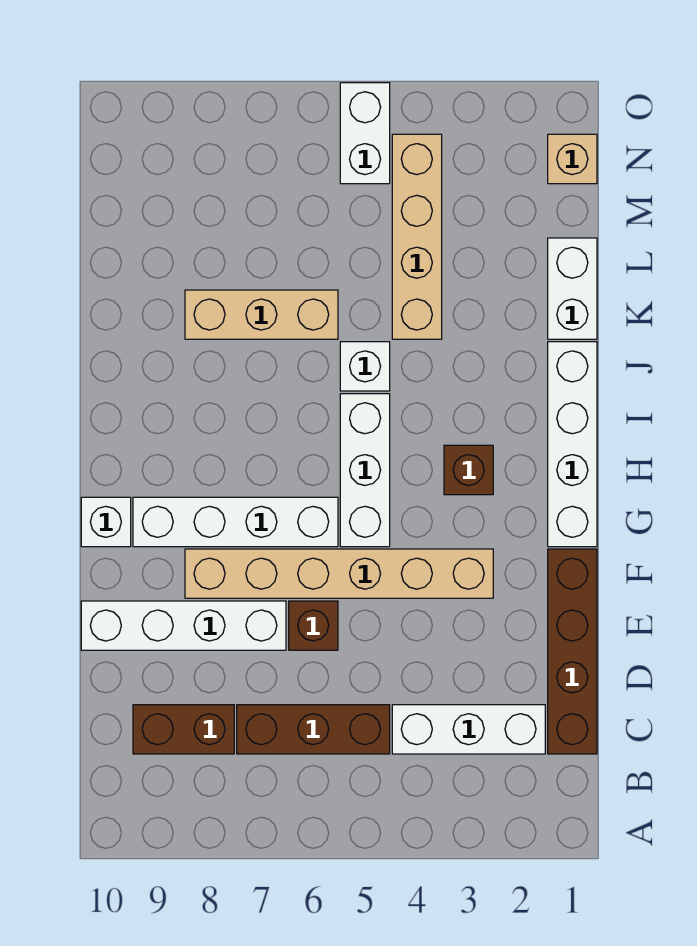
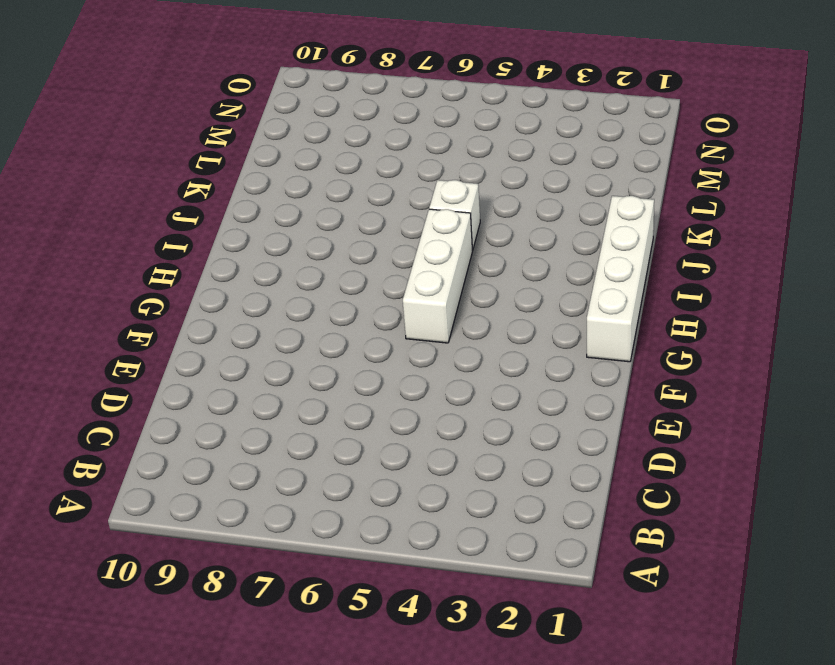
none -> brown 1x4 brick [548,549,597,754]
none -> white 1x3 brick [392,705,545,754]
none -> brown 1x3 brick [237,705,390,754]

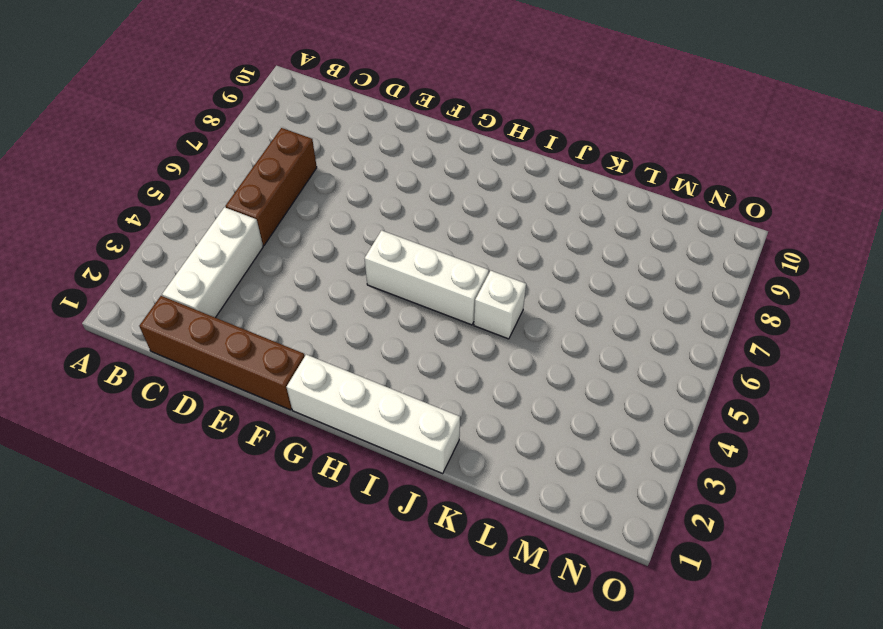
none -> brown 1x2 brick [133,705,234,754]
none -> brown 1x1 brick [289,601,338,650]
none -> white 1x4 brick [81,601,286,650]

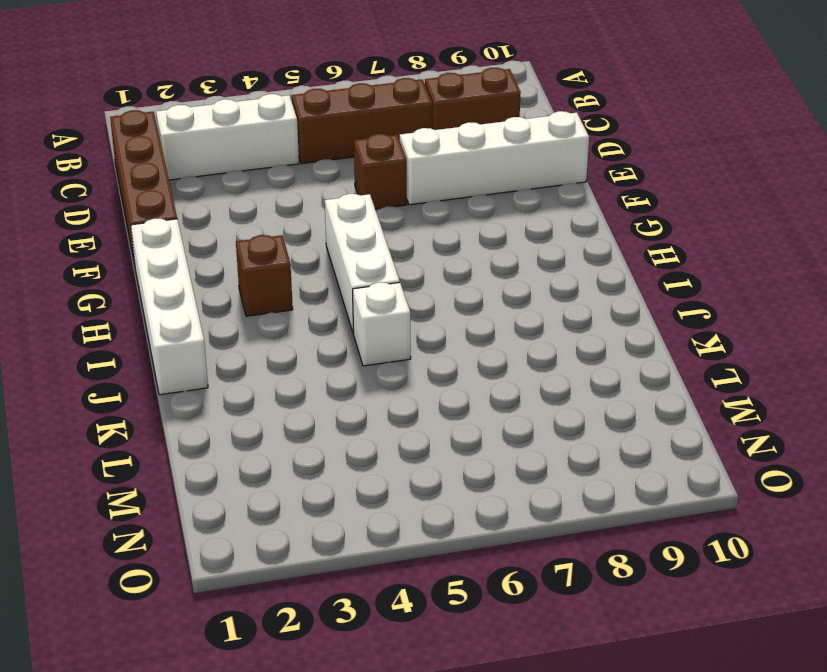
none -> tan 1x6 brick [185,549,493,598]
none -> white 1x4 brick [133,497,338,547]
none -> white 1x1 brick [81,497,131,547]

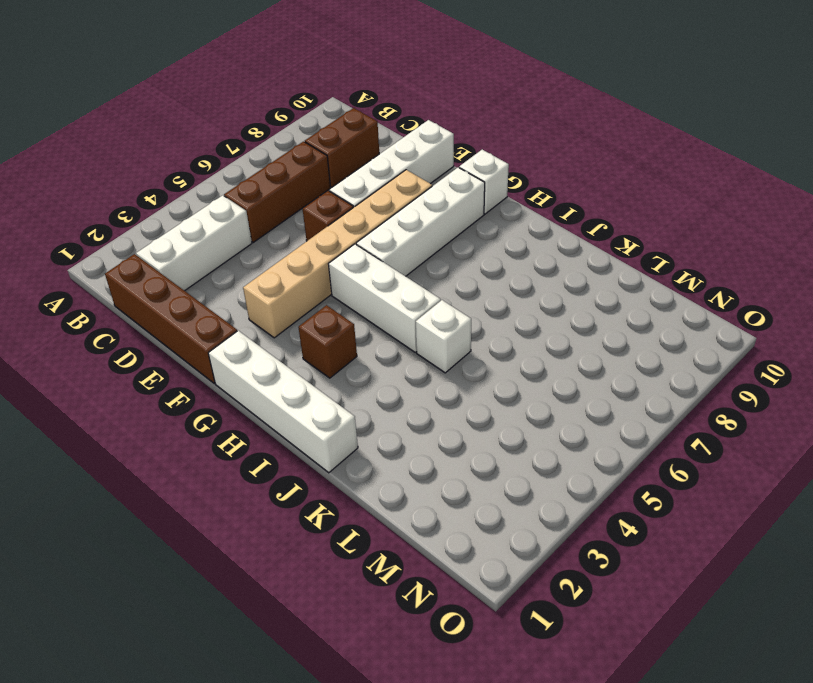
none -> white 1x2 brick [548,238,597,339]
none -> tan 1x4 brick [392,134,442,339]
none -> tan 1x3 brick [185,290,338,339]

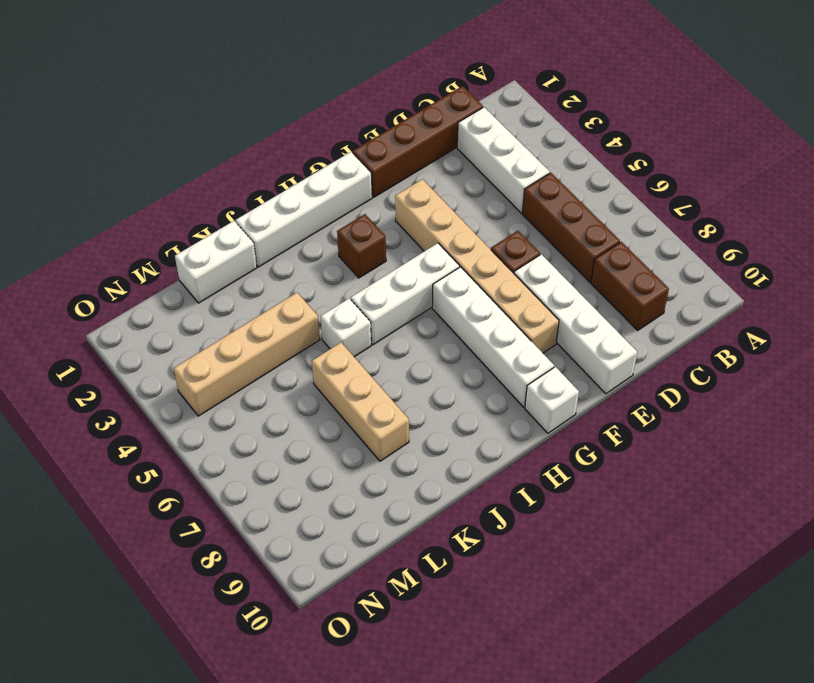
none -> tan 1x1 brick [548,134,597,184]
none -> white 1x2 brick [340,83,390,184]

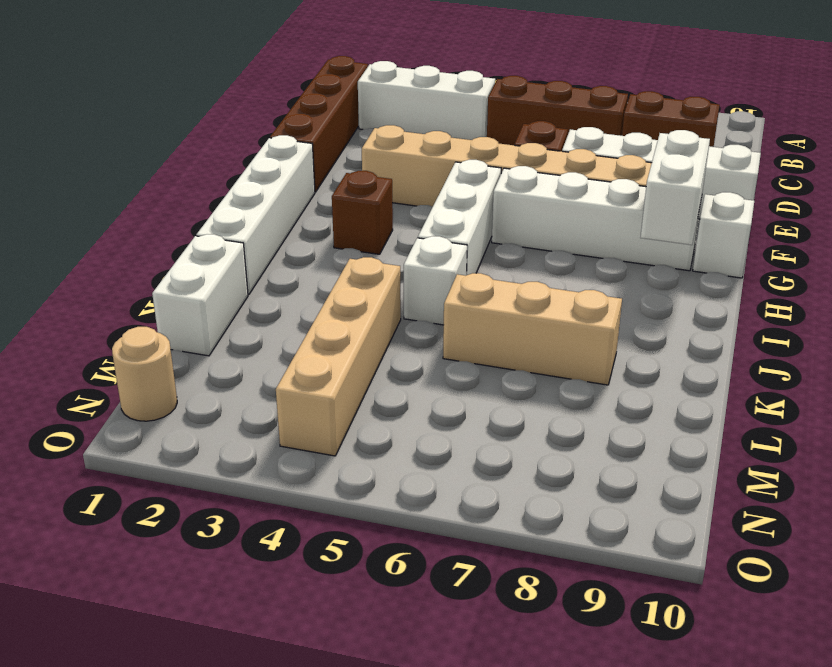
white 1x2 brick [640,130,710,245] -> white 1x2 brick moved to [340,83,390,184]
tan 1x1 round brick [112,327,177,421] -> tan 1x1 brick [548,134,597,184]

